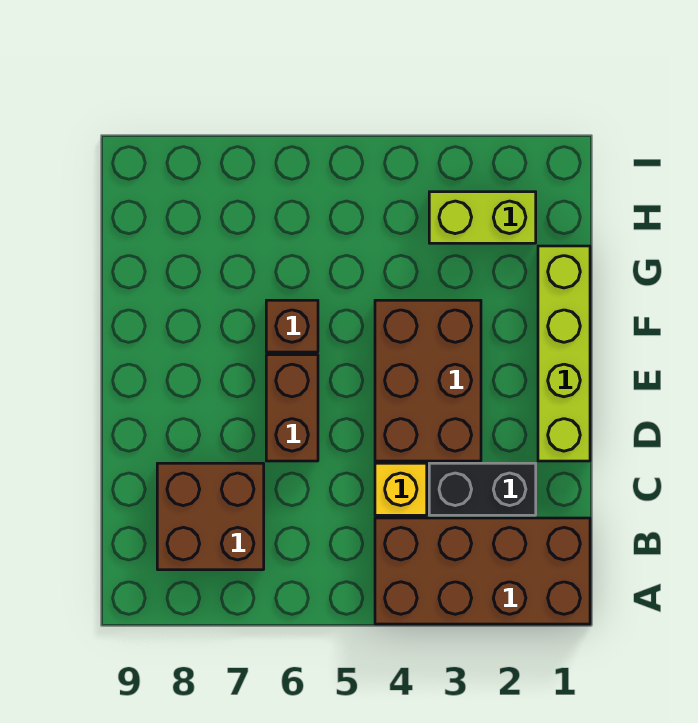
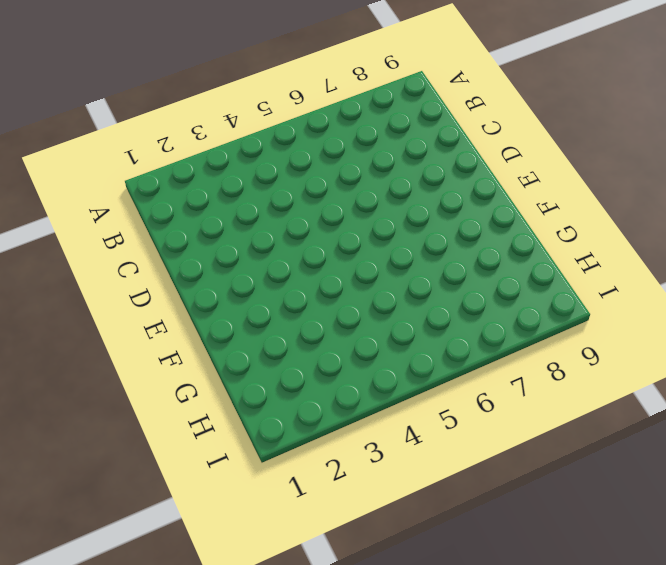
none -> brown 2x4 brick [375,518,590,624]
none -> brown 2x2 brick [157,463,264,570]

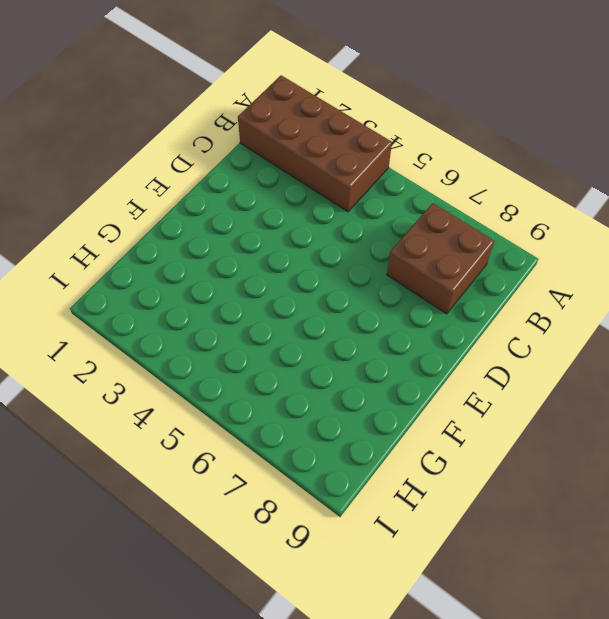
none -> black 1x2 brick [429,463,536,515]
none -> yellow 1x1 brick [375,463,427,515]

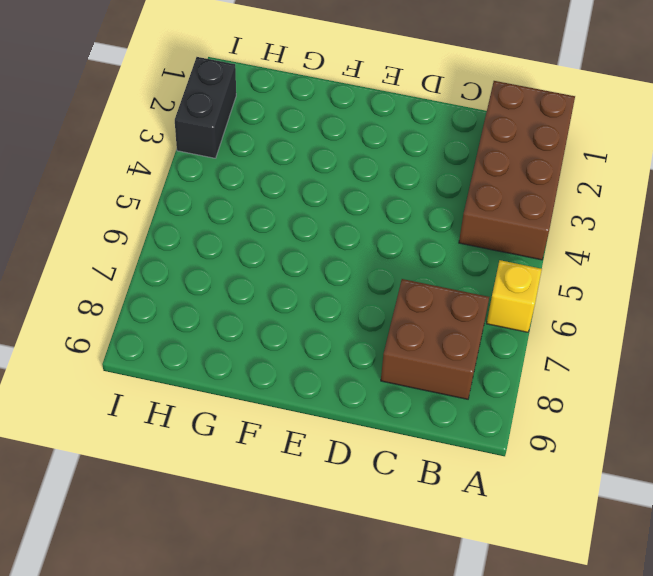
yellow 1x1 brick [486,260,542,332] -> yellow 1x1 brick moved to [375,463,427,515]
black 1x2 brick [175,57,236,158] -> black 1x2 brick moved to [429,463,536,515]
none -> lime 1x4 brick [538,246,590,461]
none -> brown 2x3 brick [375,300,481,461]

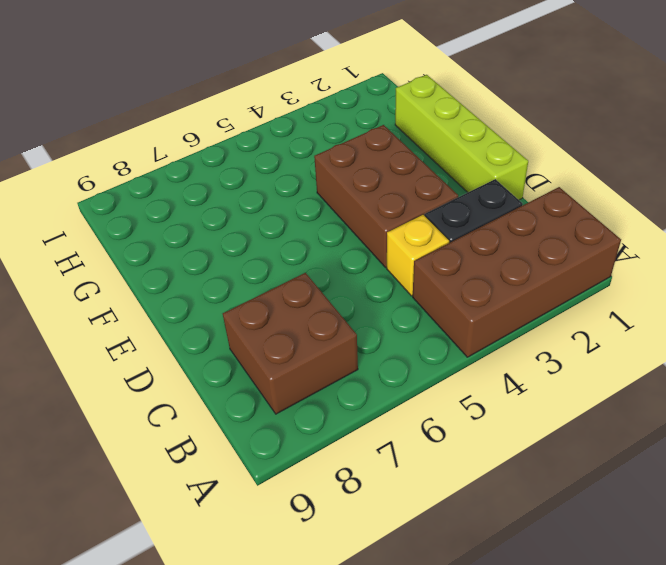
none -> brown 1x2 brick [266,355,318,461]
none -> brown 1x1 brick [266,300,318,352]

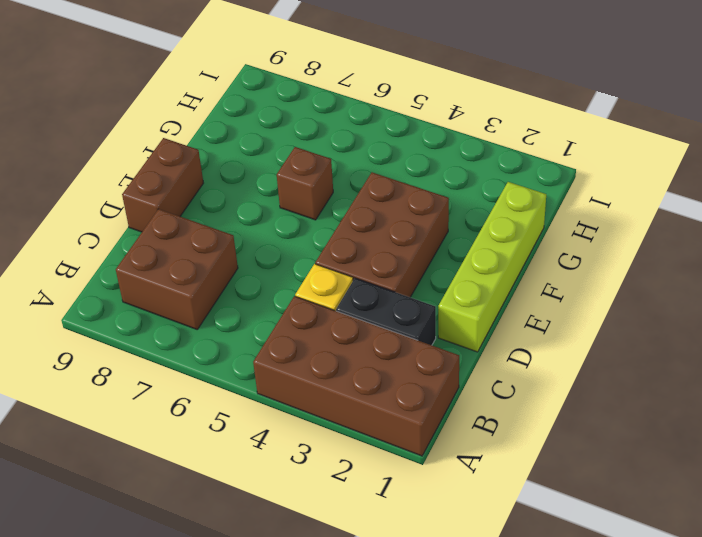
brown 1x2 brick [122,138,203,232] -> brown 1x2 brick moved to [266,355,318,461]
none -> lime 1x2 brick [429,192,536,243]

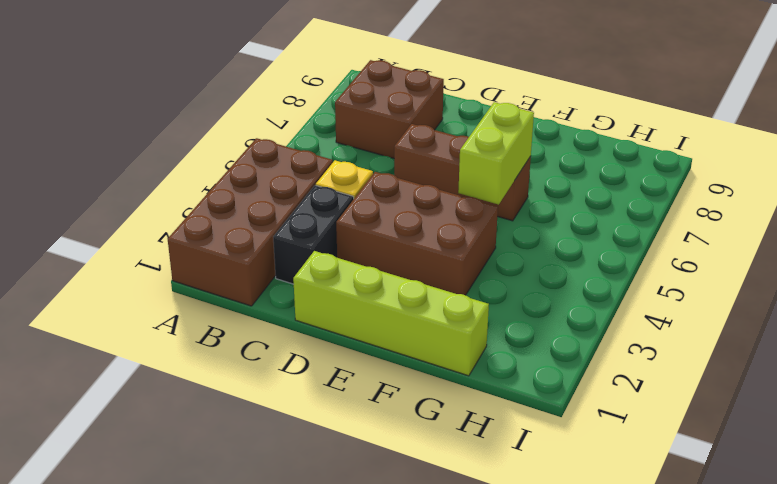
lime 1x2 brick [458,102,534,204] -> lime 1x2 brick moved to [429,192,536,243]

